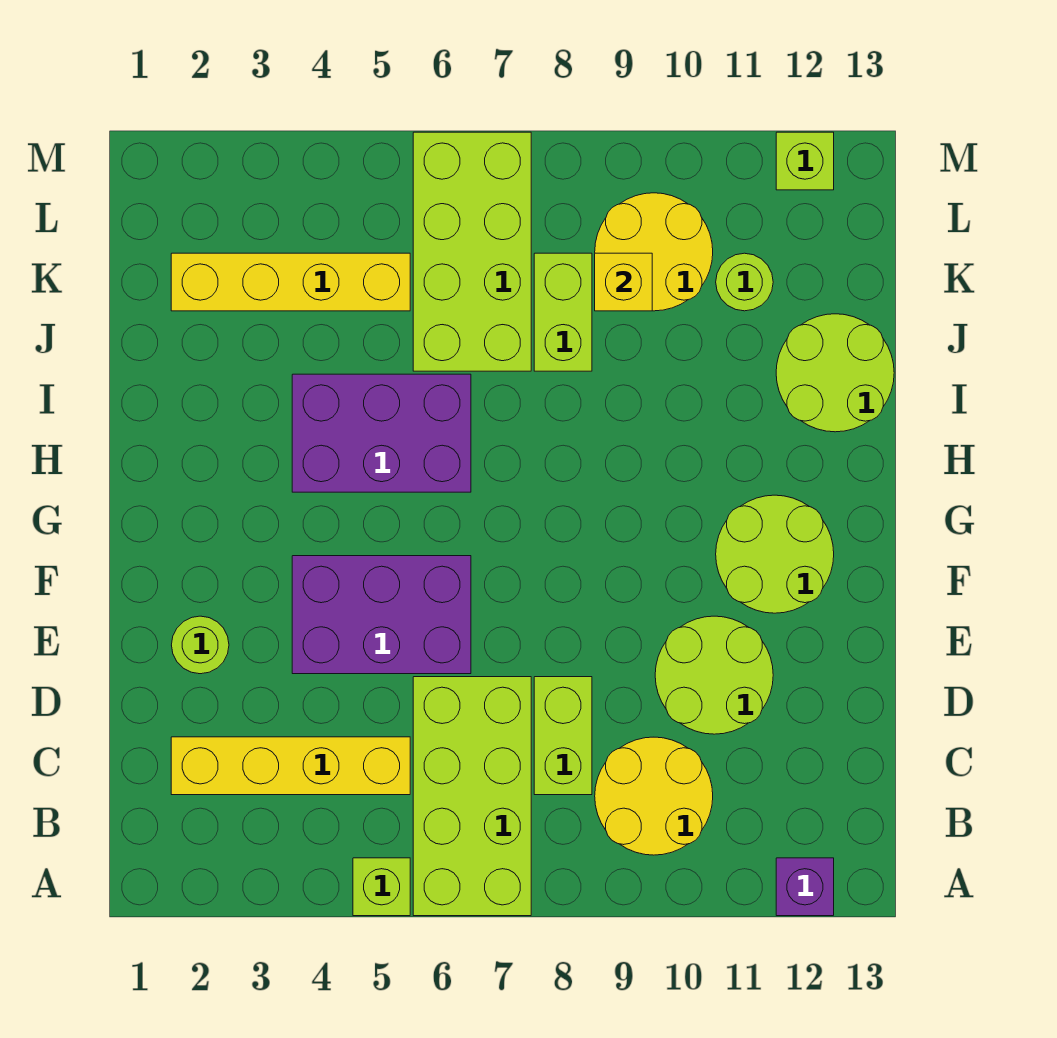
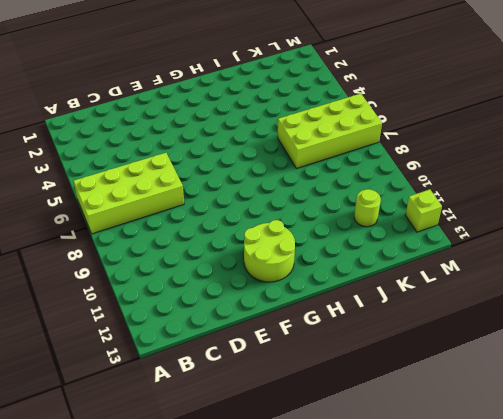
none -> lime 1x1 brick [353,858,410,916]
none -> purple 1x1 brick [776,858,834,916]
none -> yellow 2x2 round brick [595,737,713,855]

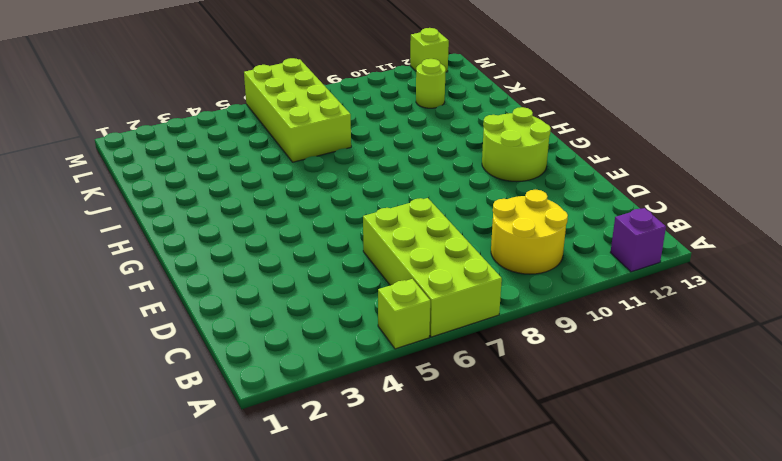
none -> yellow 1x4 brick [171,737,410,795]
none -> lime 1x2 brick [534,677,592,795]
none -> lime 2x2 round brick [655,616,773,734]

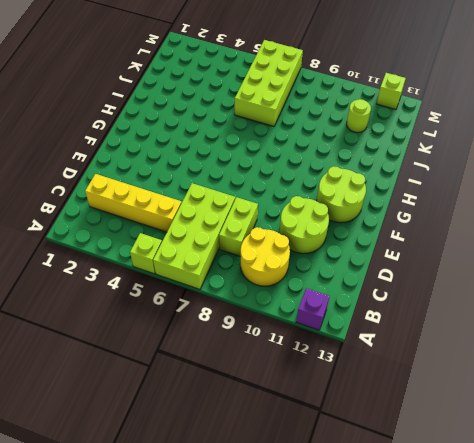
none -> lime 1x1 round brick [172,616,229,674]
none -> purple 2x3 brick [292,556,471,674]
none -> purple 2x3 brick [292,374,471,492]

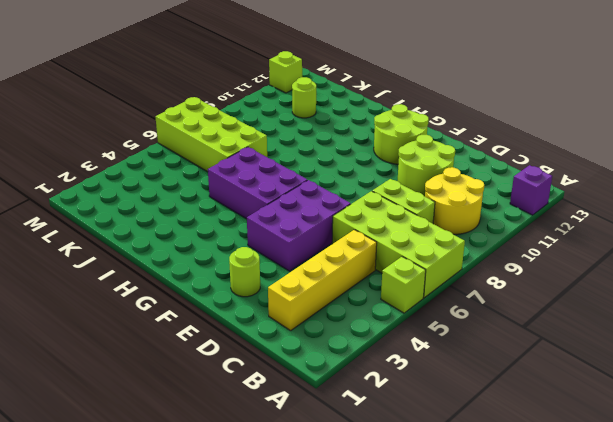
purple 2x3 brick [208,147,307,219] -> purple 2x3 brick turned to [292,374,471,492]
none -> lime 2x2 round brick [776,314,894,432]
none -> lime 1x2 brick [534,253,592,371]
none -> yellow 1x4 brick [171,253,410,311]

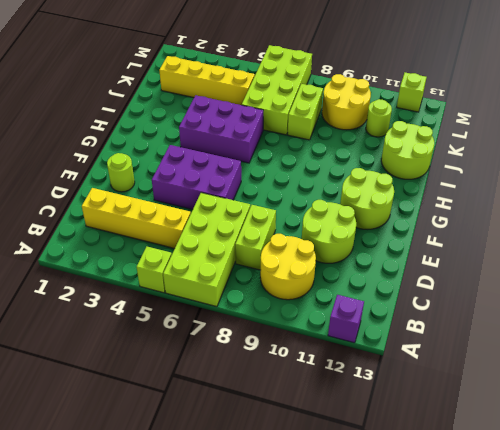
none -> yellow 1x1 brick [595,253,652,311]

